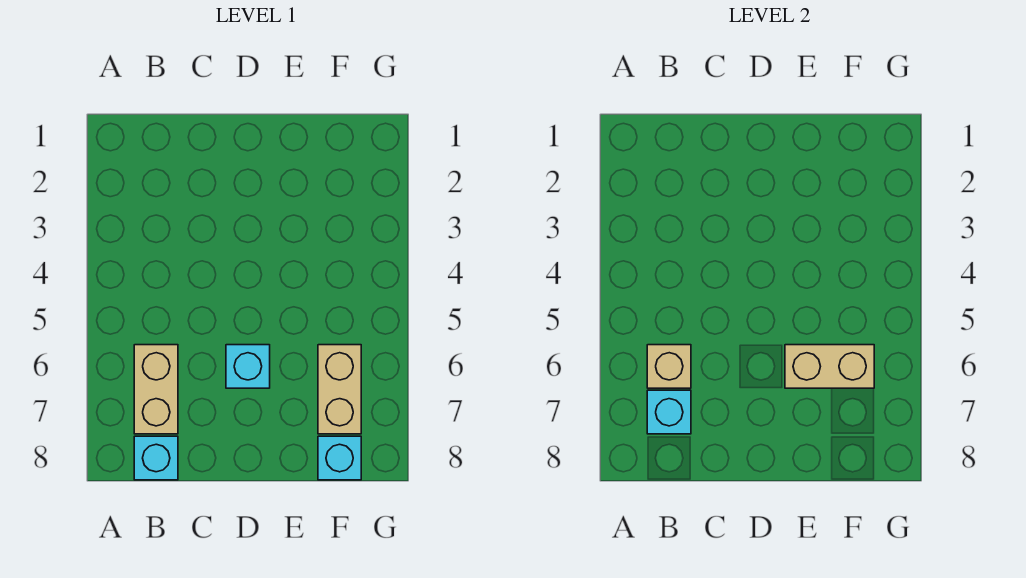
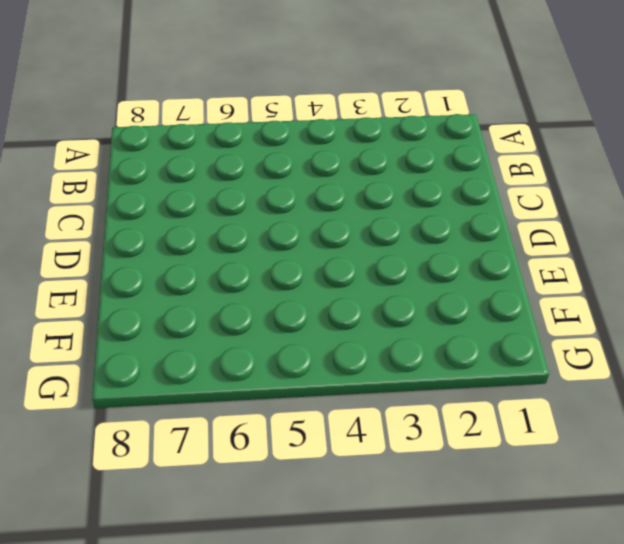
none -> tan 1x2 brick [134,345,178,434]
none -> cyan 1x1 brick [134,436,178,480]

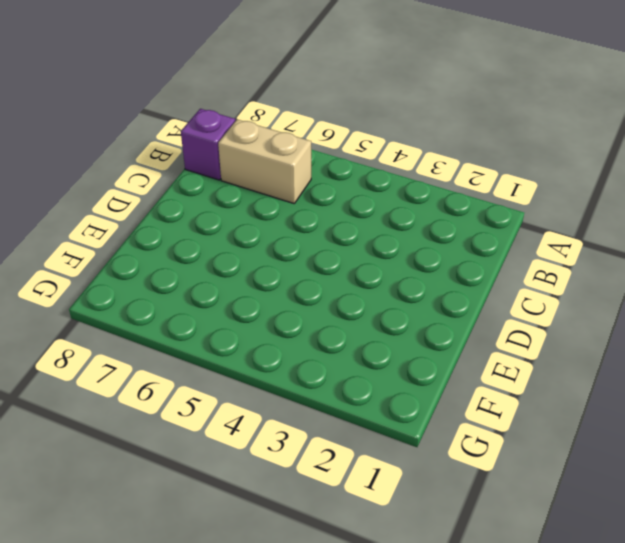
purple 1x1 brick [181,109,235,180] -> cyan 1x1 brick [134,436,178,480]
none -> cyan 1x1 brick [226,345,270,388]
none -> tan 1x2 brick [318,345,361,434]

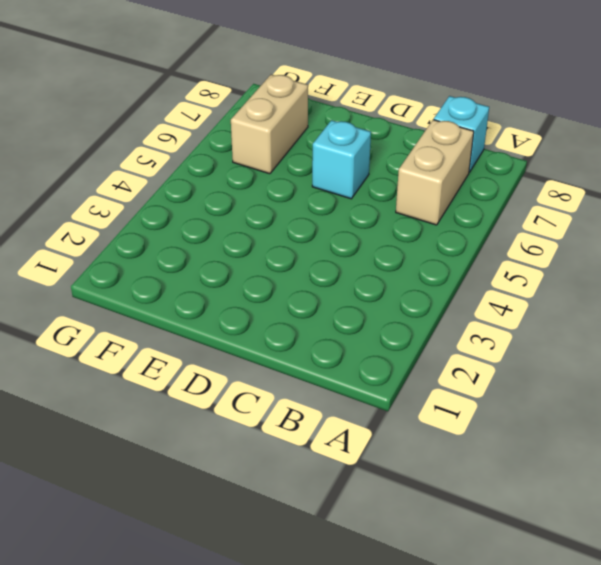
none -> cyan 1x1 brick [318,436,361,480]
none -> tan 1x1 brick [647,345,691,388]

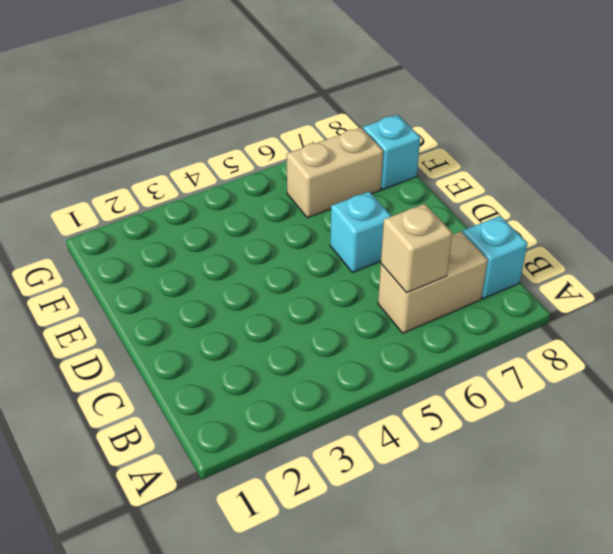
none -> cyan 1x1 brick [647,390,691,434]
none -> tan 1x2 brick [785,345,874,388]

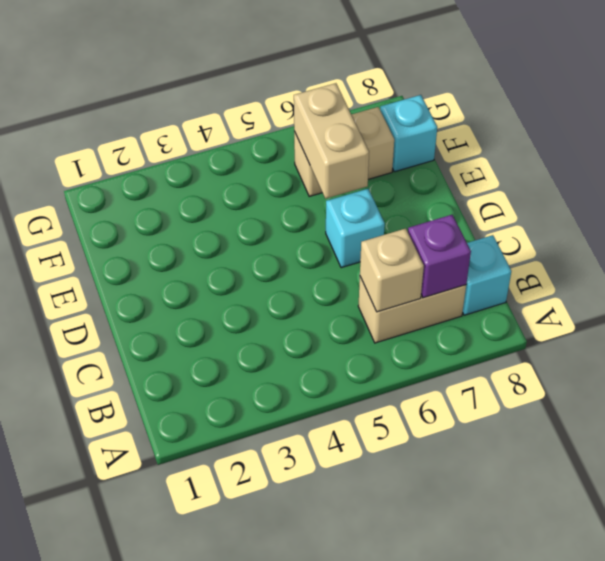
purple 1x1 brick [408,215,471,298] -> cyan 1x1 brick [647,390,691,434]

